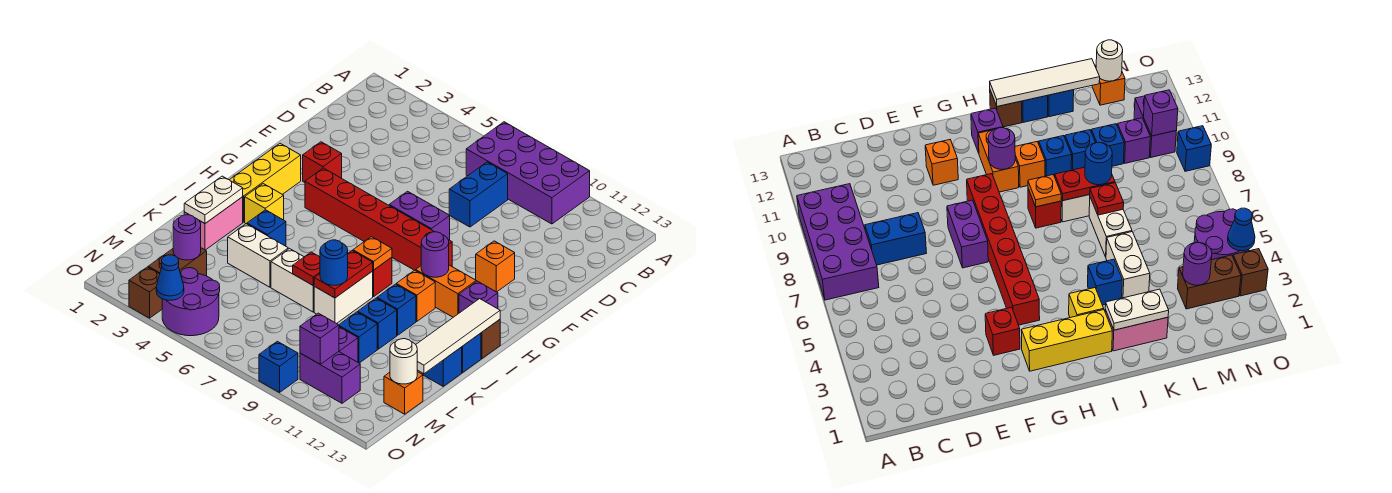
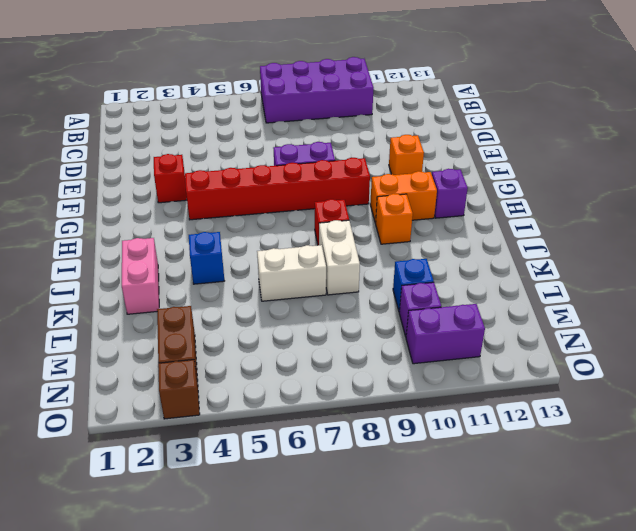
none -> blue 1x2 brick [449,162,508,227]
none -> yellow 1x3 brick [230,143,301,222]
none -> yellow 1x1 brick [245,184,284,224]
none -> brown 1x1 brick [481,320,500,359]

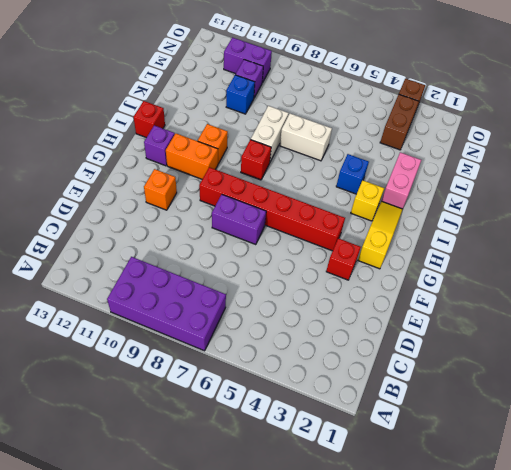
yellow 1x3 slope [358,201,403,269] -> yellow 1x3 brick [230,143,301,222]
red 1x1 brick [134,101,165,138] -> brown 1x1 brick [481,320,500,359]
none -> blue 1x2 brick [449,162,508,227]
none -> blue 1x1 brick [377,284,416,335]
none -> blue 1x1 brick [462,333,481,372]
none -> white 1x2 brick [228,224,288,287]

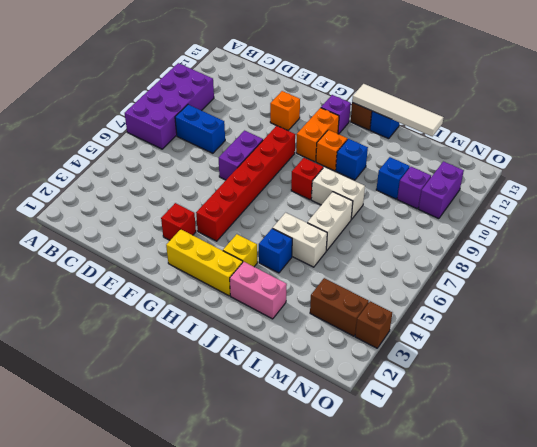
white 1x2 brick [273,213,327,267] -> white 1x2 brick turned to [228,224,288,287]
none -> blue 1x1 brick [358,298,397,349]
none -> blue 1x1 brick [423,347,462,386]
none -> orange 1x1 brick [384,372,423,414]
none -> purple 2x2 round brick [162,268,220,336]

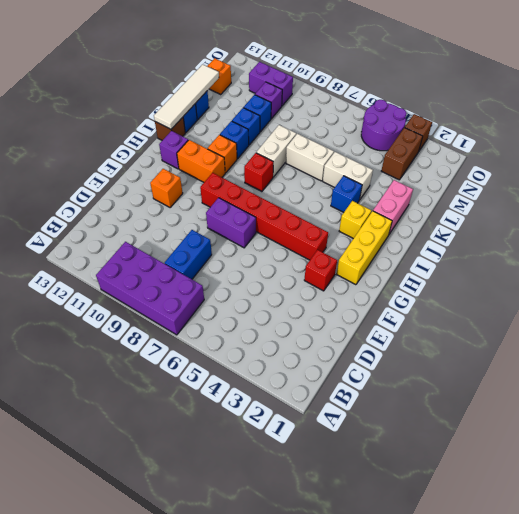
none -> blue 1x1 brick [259,341,298,393]
none -> purple 1x1 round brick [421,232,449,277]
none -> orange 1x1 plate [353,237,392,270]
none -> white 1x2 plate [184,176,243,223]

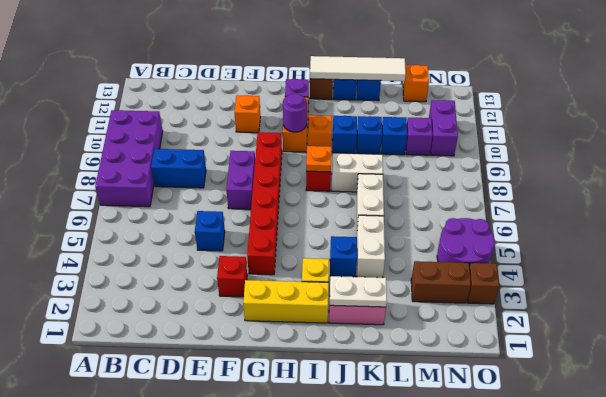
blue 1x1 brick [195,211,225,251] -> blue 1x1 brick moved to [259,341,298,393]
none -> red 1x2 plate [314,251,373,298]
none -> red 1x1 plate [293,252,320,286]
none -> purple 1x1 round brick [173,215,201,260]
none -> white 1x1 round brick [390,339,417,384]

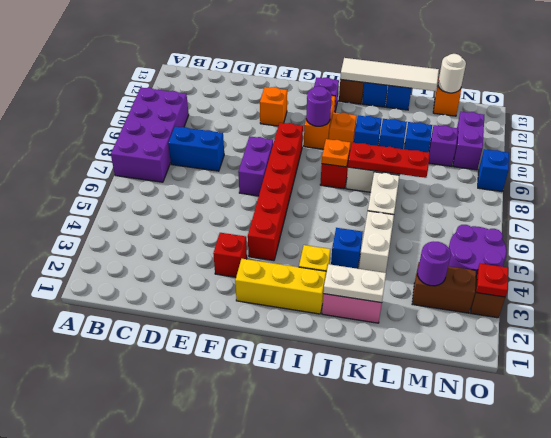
red 1x3 plate [348,142,430,178] -> red 1x2 plate [314,251,373,298]
red 1x1 plate [477,264,508,297] -> red 1x1 plate moved to [293,252,320,286]
none -> purple 1x1 brick [300,313,339,364]
none -> blue 1x1 cone [156,255,184,300]
none -> blue 1x1 round brick [320,240,348,285]

